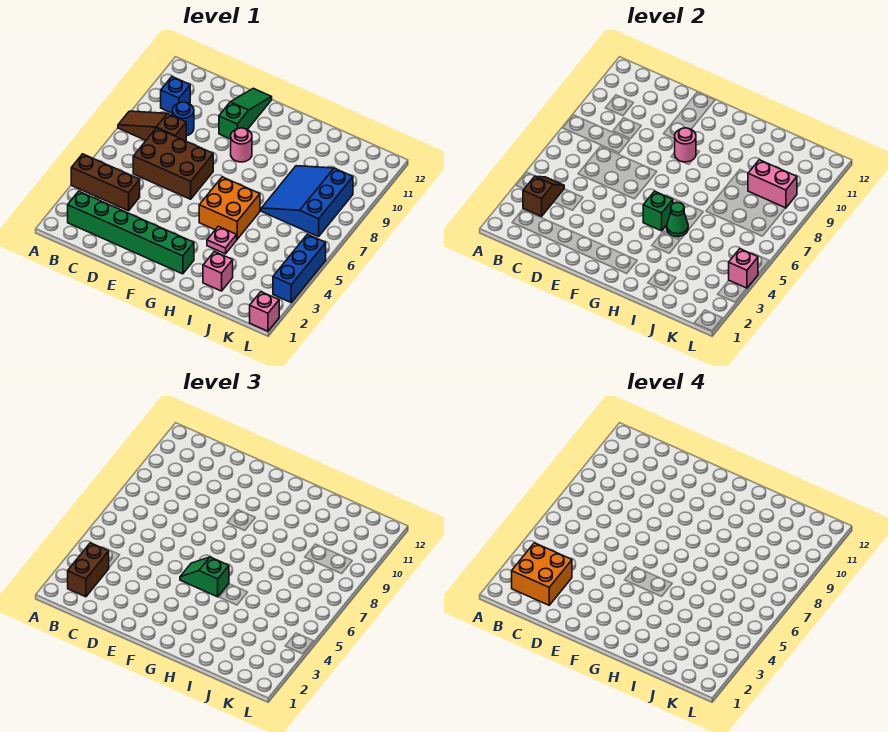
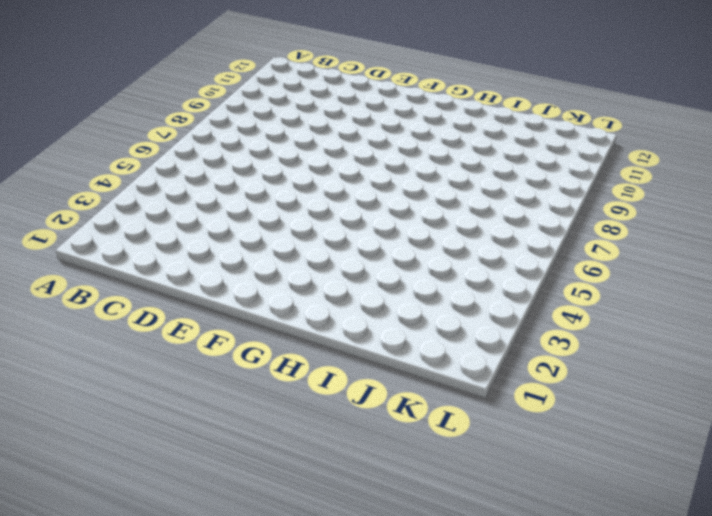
none -> brown 1x3 brick [71,154,140,211]
none -> brown 1x3 slope [118,111,186,141]
none -> green 1x6 brick [68,191,194,274]

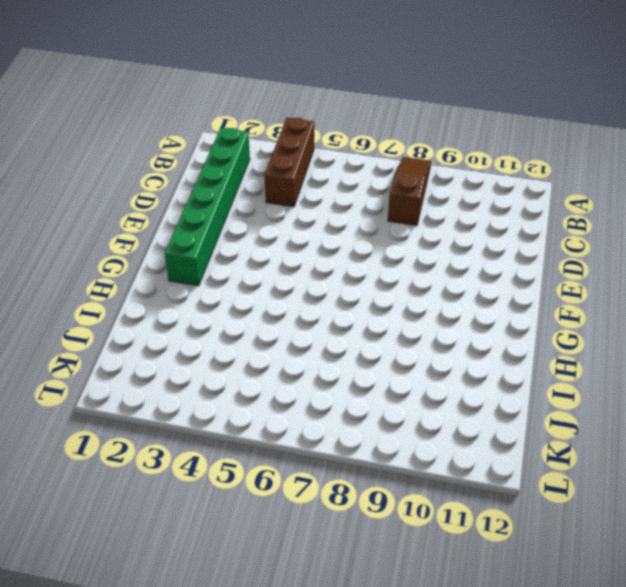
none -> blue 1x1 brick [161,77,190,113]
none -> brown 2x3 brick [133,128,213,199]
none -> blue 1x1 round brick [172,102,194,136]

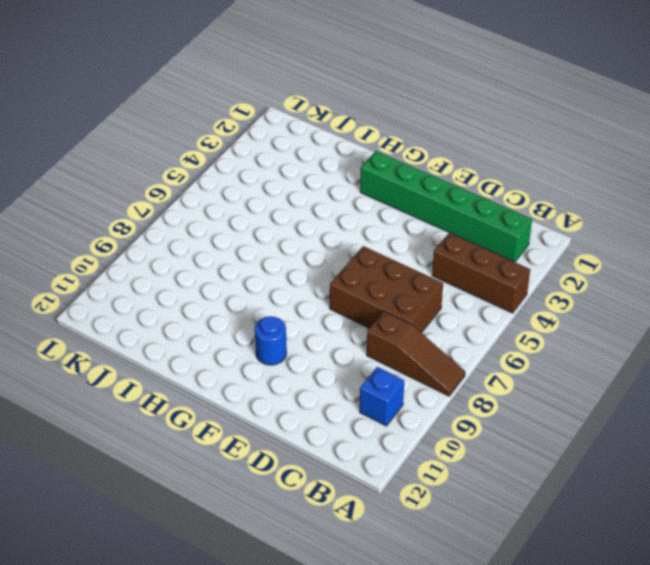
blue 1x1 round brick [255,316,287,365] -> blue 1x1 round brick moved to [172,102,194,136]
none -> green 1x3 slope [219,88,272,139]
none -> pink 1x1 round brick [231,128,252,162]
none -> orange 2x2 brick [199,177,260,239]

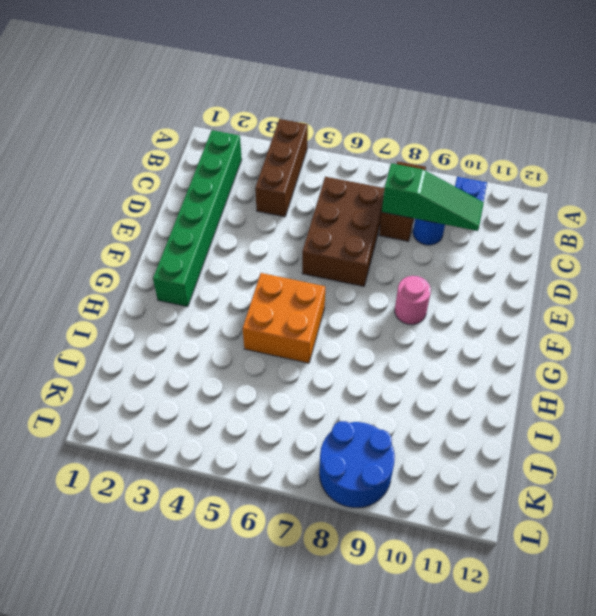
green 1x3 slope [382,163,484,231] -> green 1x3 slope moved to [219,88,272,139]
blue 2x2 round brick [319,421,395,508] -> blue 3x3 slope [261,166,353,237]
none -> pink 1x1 plate [207,226,237,254]
none -> pink 1x1 brick [203,251,233,291]
none -> pink 1x1 brick [250,292,279,331]

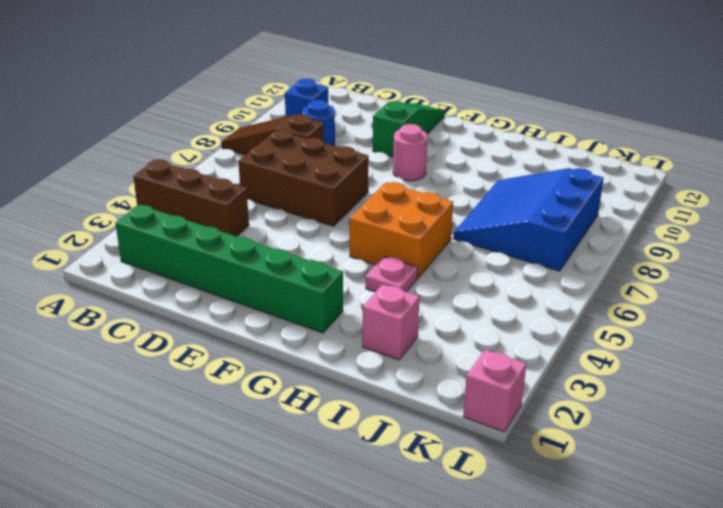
none -> blue 1x3 brick [273,234,326,302]
none -> brown 1x2 slope [523,176,564,216]
none -> pink 1x1 round brick [675,128,696,162]

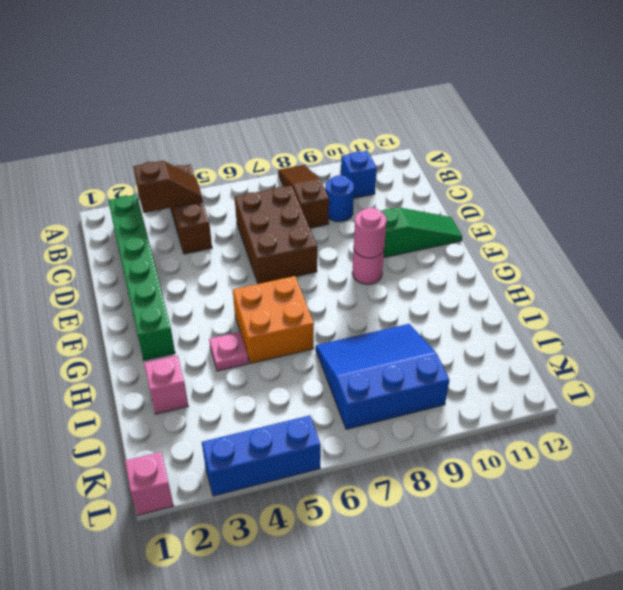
none -> green 1x1 brick [643,191,673,231]
none -> green 1x1 cone [667,202,688,237]
none -> pink 1x2 brick [748,160,797,208]

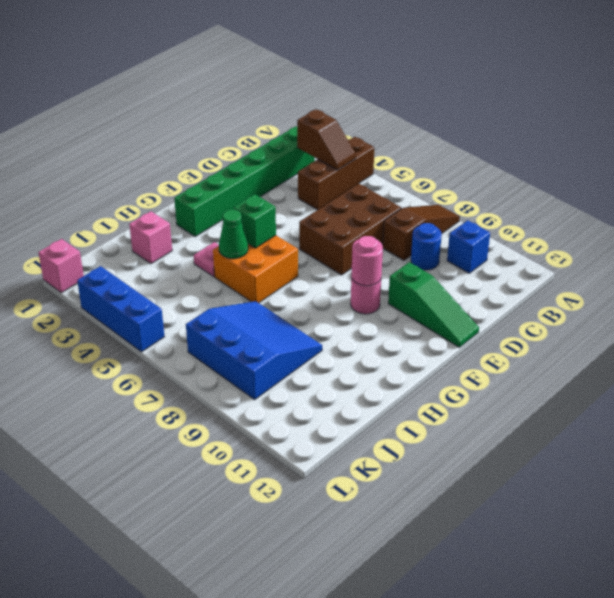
none -> pink 1x2 brick [748,160,797,208]
none -> pink 1x1 brick [729,249,758,288]
none -> brown 1x2 brick [68,543,109,597]

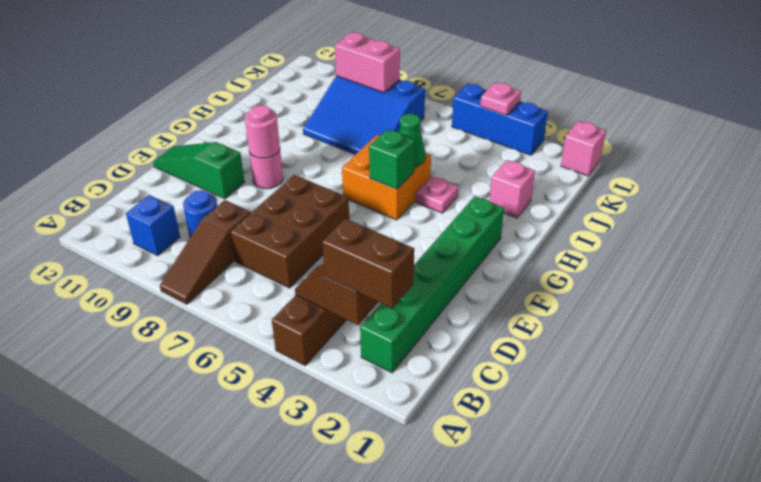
pink 1x2 brick [335,32,400,93] -> pink 1x2 brick turned to [748,160,797,208]
pink 1x1 plate [480,83,521,115] -> pink 1x1 brick [729,249,758,288]
none -> green 1x2 slope [180,557,229,597]
none -> orange 2x2 brick [512,543,572,605]

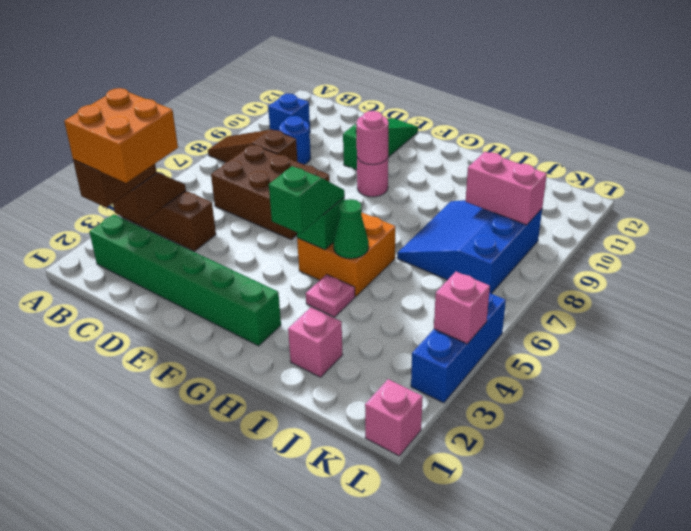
green 1x2 slope [269,166,345,234] -> green 1x2 slope turned to [180,557,229,597]

